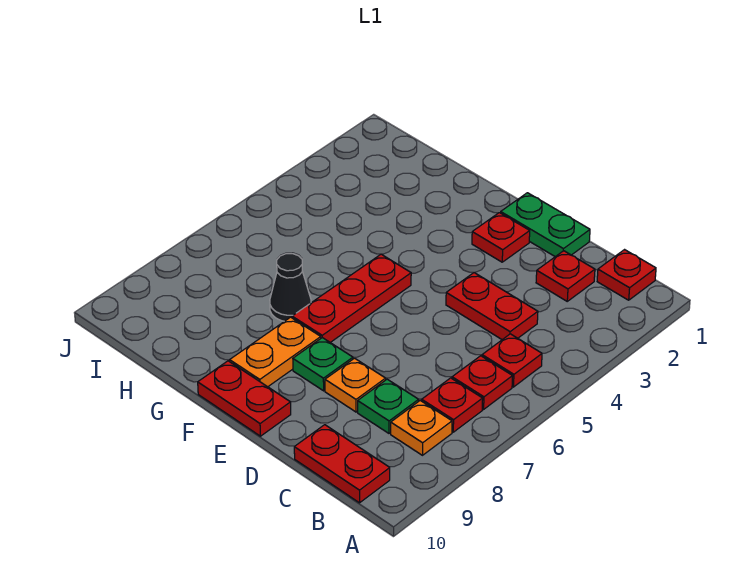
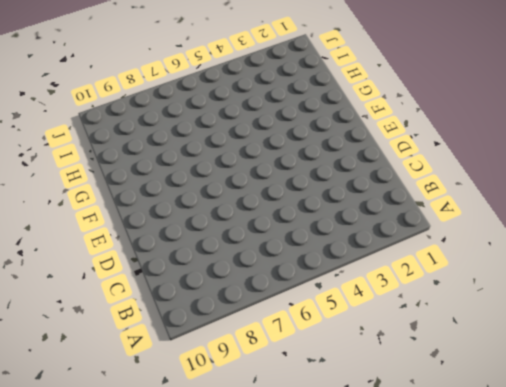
none -> red 1x1 plate [597,250,656,300]
none -> red 1x1 plate [482,334,542,387]
none -> red 1x1 plate [452,356,513,409]

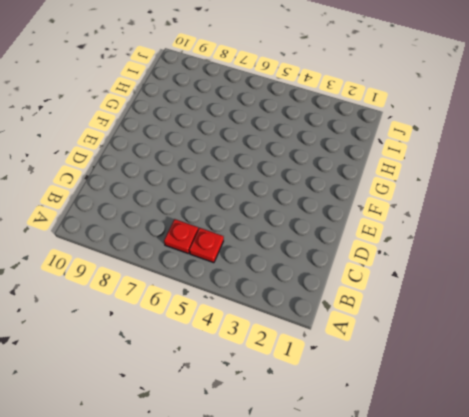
none -> red 1x1 plate [597,250,656,300]
none -> red 1x1 plate [422,378,483,432]
none -> orange 1x1 plate [391,401,452,455]

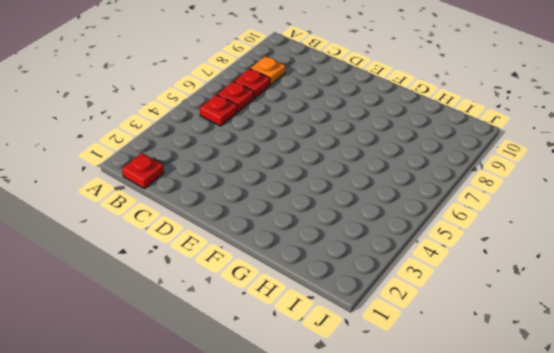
none -> red 1x2 plate [294,425,390,503]
none -> red 1x1 plate [536,251,595,301]
none -> red 1x2 plate [446,273,538,340]

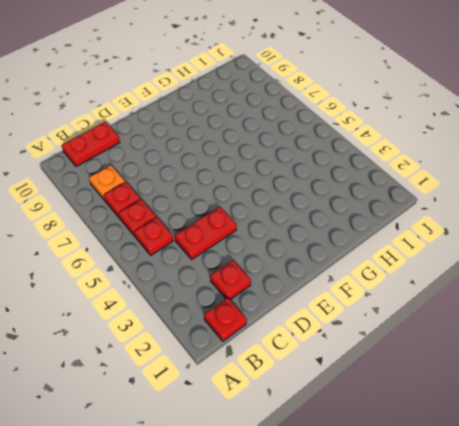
none -> green 1x1 plate [358,379,419,433]
none -> green 1x2 plate [501,193,590,257]
none -> orange 1x1 plate [325,358,386,412]

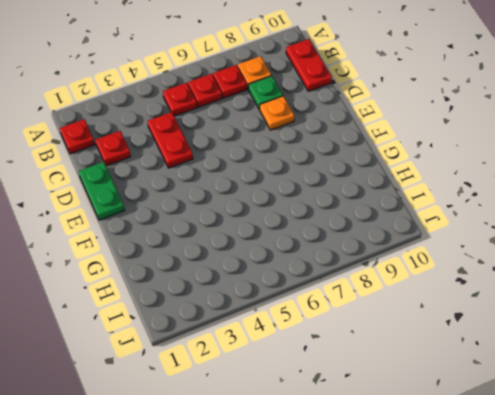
none -> red 1x1 plate [472,213,530,262]
none -> green 1x1 plate [293,338,353,391]
none -> red 1x2 plate [198,361,291,436]

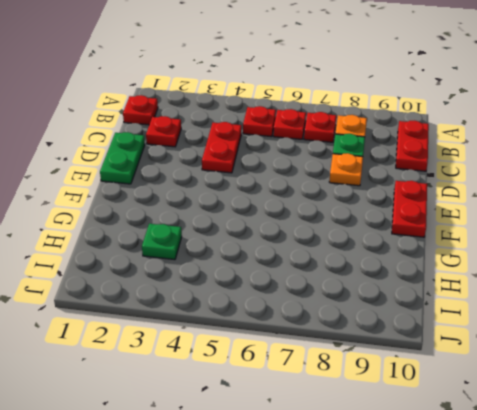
green 1x1 plate [142,224,182,260] -> green 1x1 plate moved to [293,338,353,391]
none -> red 1x1 plate [472,213,530,262]
none -> red 1x3 plate [292,254,411,343]
none -> orange 1x2 plate [230,317,321,387]

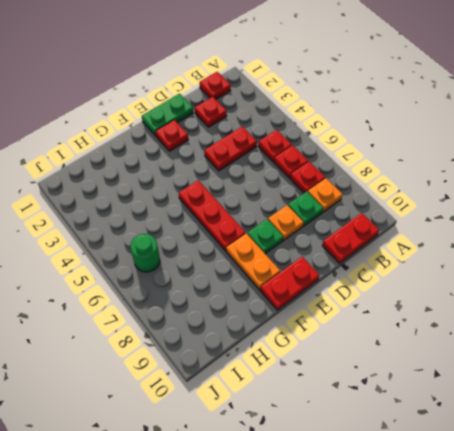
green 1x1 round brick [130,234,160,272] -> none
none -> black 1x1 cone [270,254,311,321]

